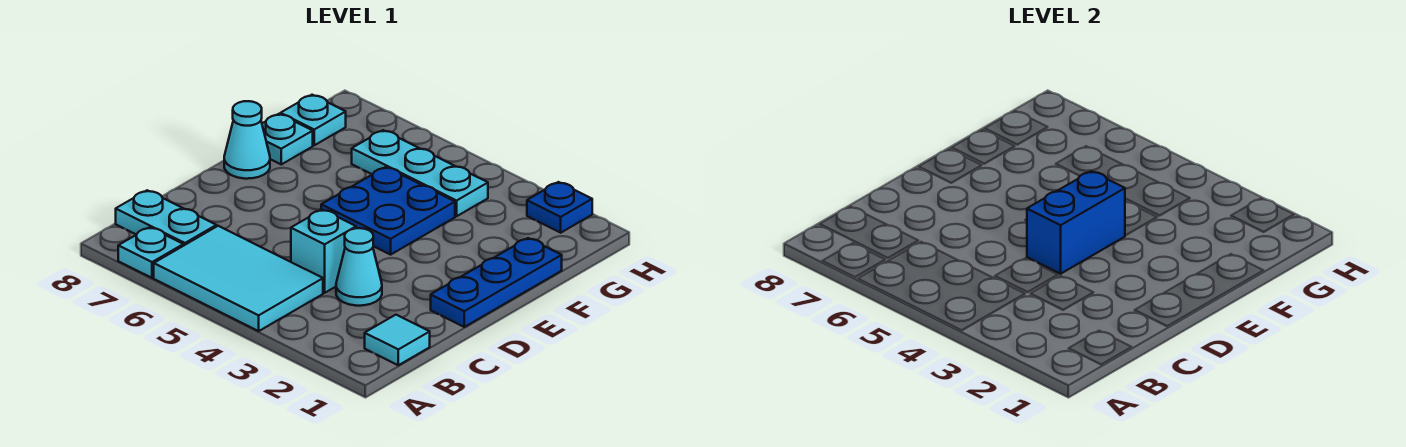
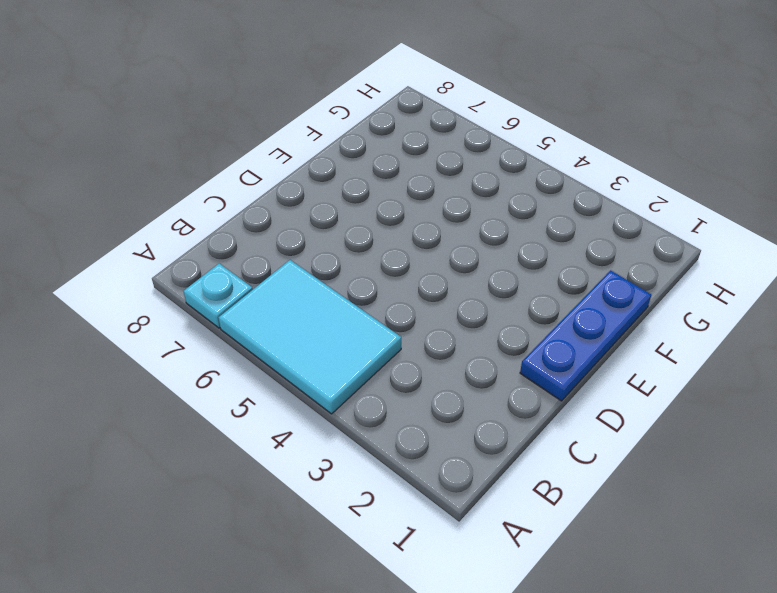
none -> cyan 1x1 tile [365,315,430,365]
none -> cyan 1x2 plate [116,190,216,246]
none -> cyan 1x1 cone [336,228,382,306]

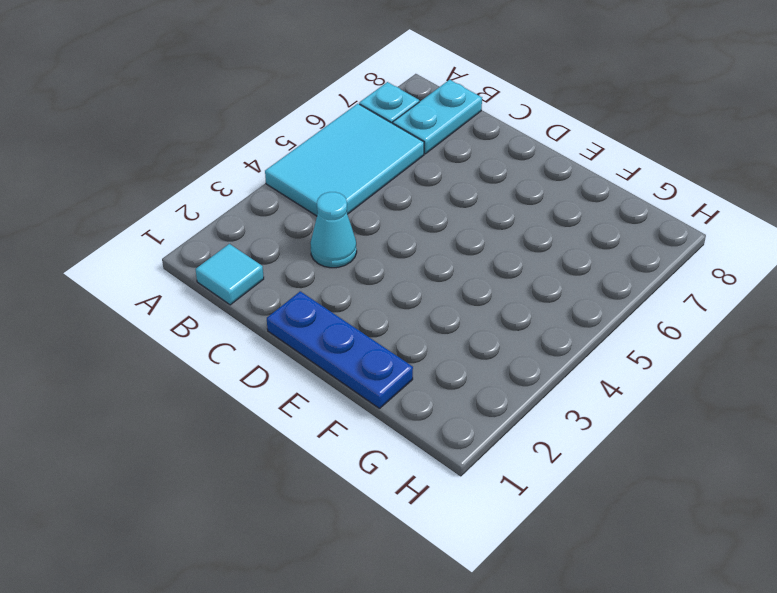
none -> cyan 1x1 brick [291,210,356,293]
none -> blue 2x2 plate [321,167,455,255]
none -> cyan 1x1 cone [224,101,270,179]

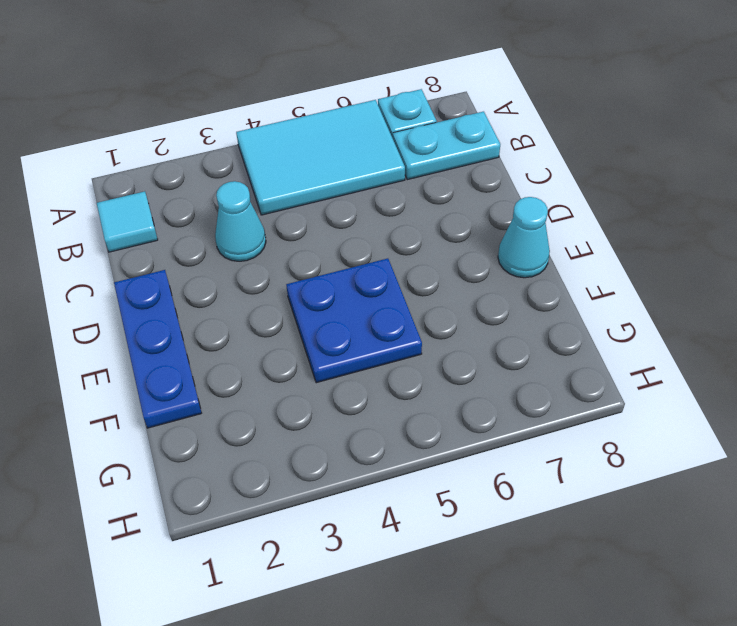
none -> cyan 1x1 brick [291,210,356,293]
none -> cyan 1x1 plate [262,114,313,164]
none -> cyan 1x3 plate [352,130,488,216]

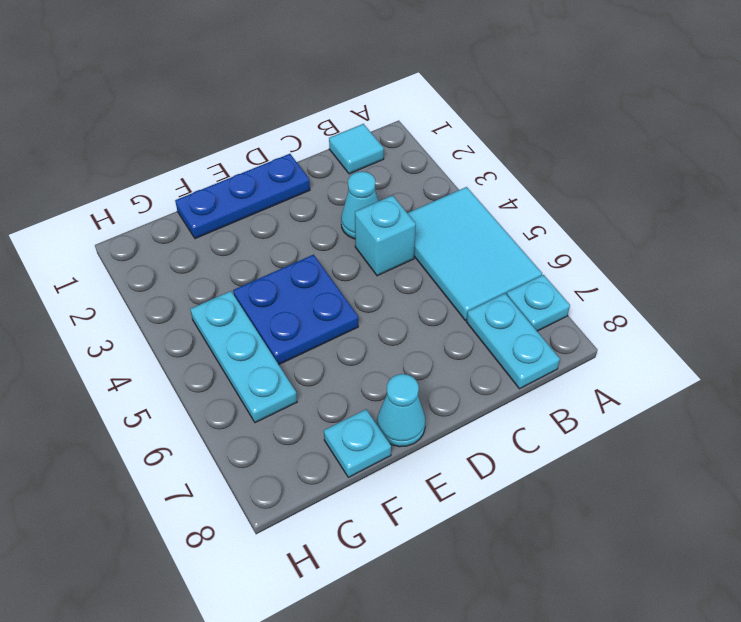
none -> cyan 1x1 plate [281,95,346,145]
none -> blue 1x1 plate [527,182,592,233]
none -> blue 1x2 brick [1027,171,1125,274]

